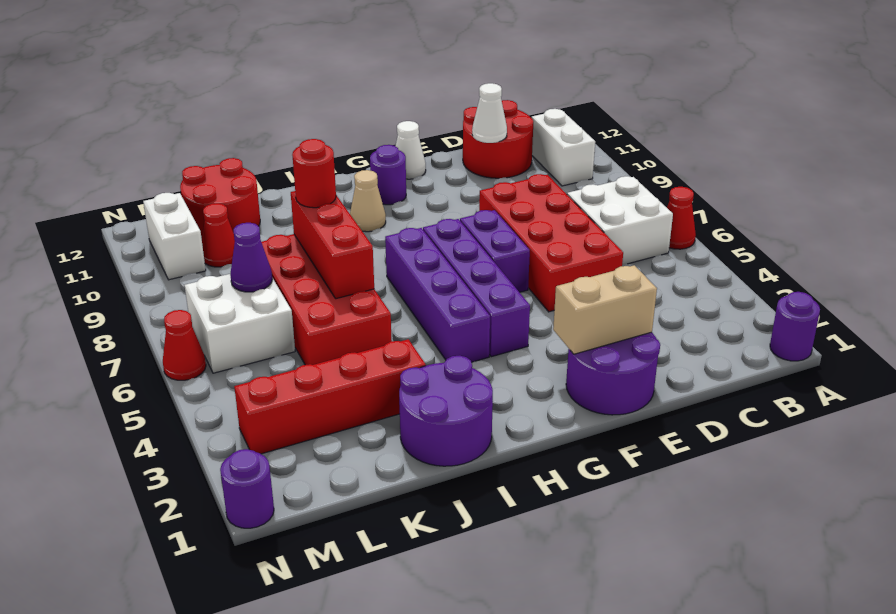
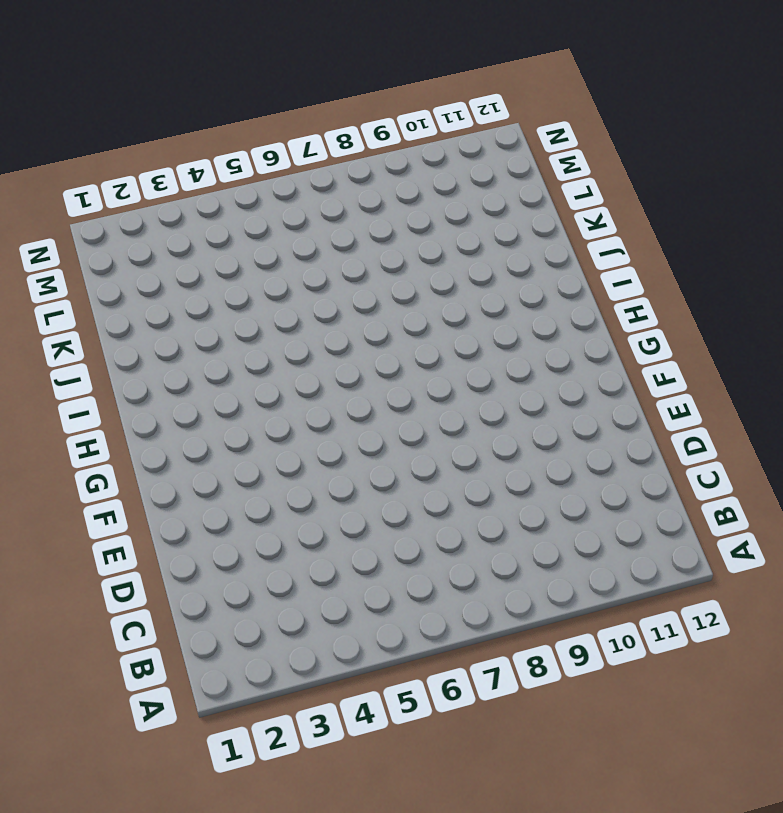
none -> purple 1x1 round brick [770,292,820,361]
none -> red 1x1 cone [667,187,696,249]
none -> white 2x2 brick [567,176,673,265]

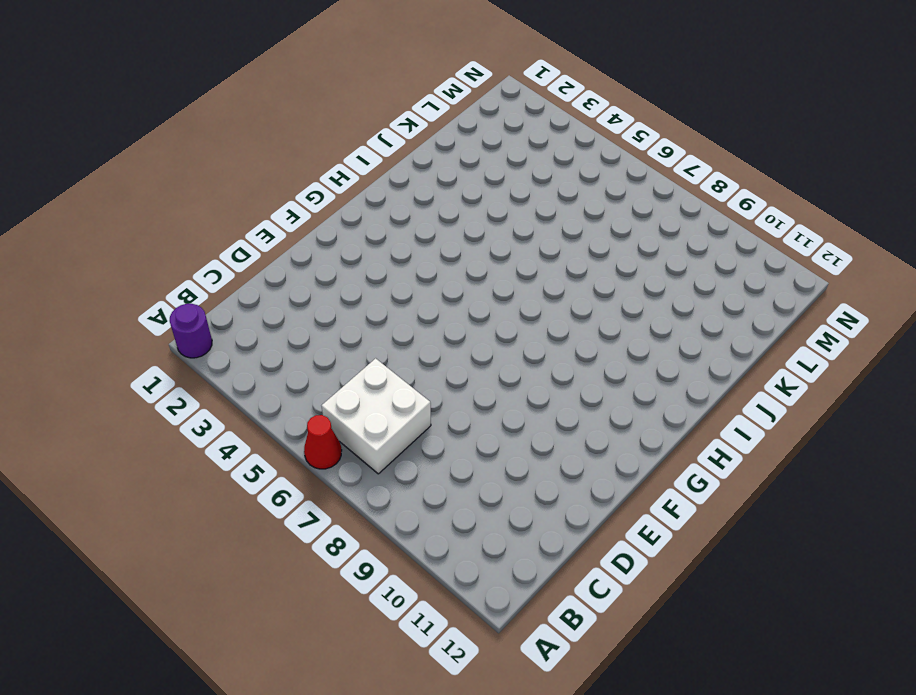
none -> white 1x2 brick [532,109,595,186]
none -> red 2x2 round brick [463,100,533,178]
none -> red 2x4 brick [479,174,623,312]

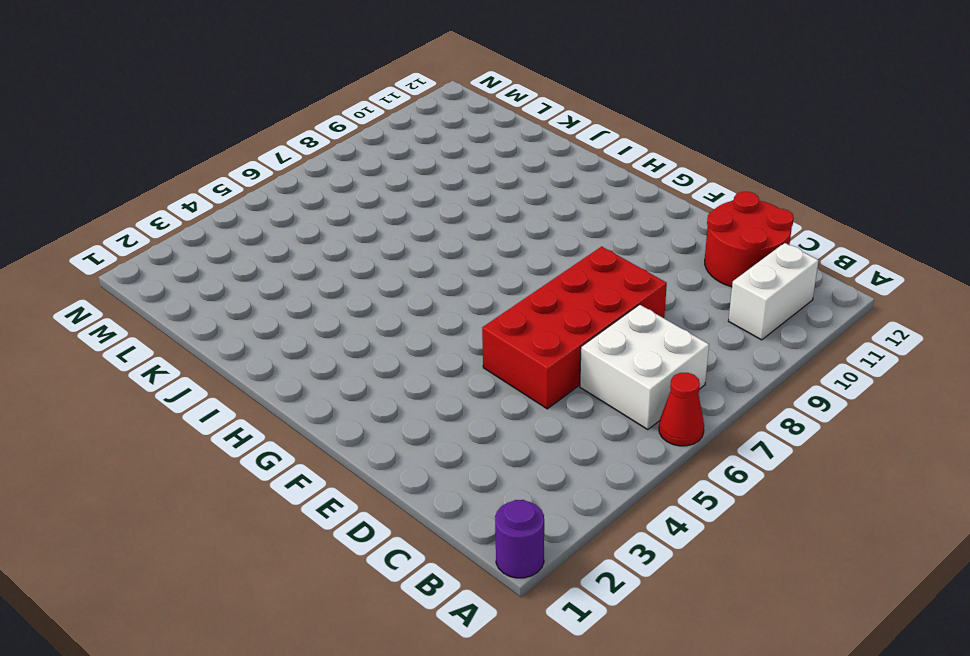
none -> purple 2x2 round brick [566,332,660,415]
none -> purple 1x2 brick [460,210,530,292]
none -> white 1x1 cone [396,121,426,179]

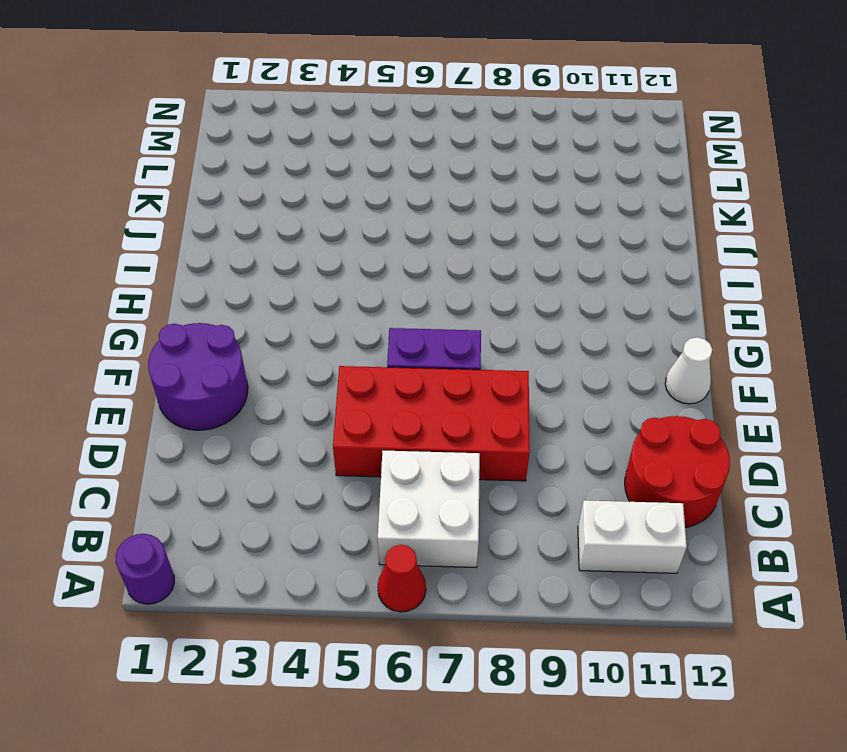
none -> purple 1x4 brick [423,219,530,357]
none -> purple 1x1 round brick [370,145,406,205]
none -> purple 1x4 brick [385,228,490,362]

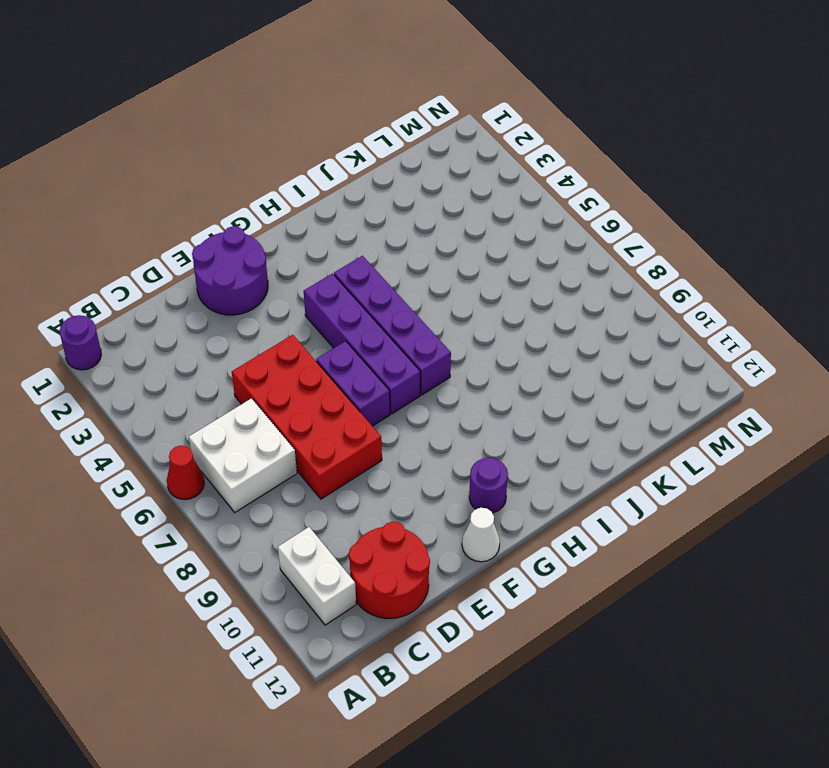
none -> tan 1x1 cone [350,170,386,232]
none -> purple 2x2 round brick [399,356,493,466]
none -> red 1x4 brick [234,339,426,454]

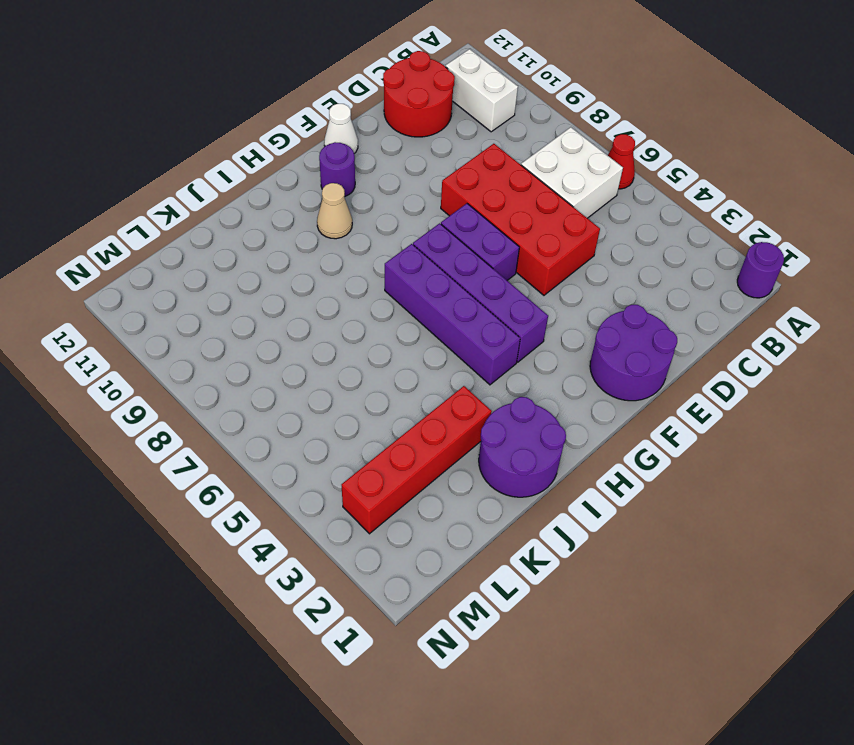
none -> red 2x4 brick [261,234,392,365]
none -> red 2x2 round brick [180,158,260,238]
none -> white 2x2 brick [185,274,295,373]

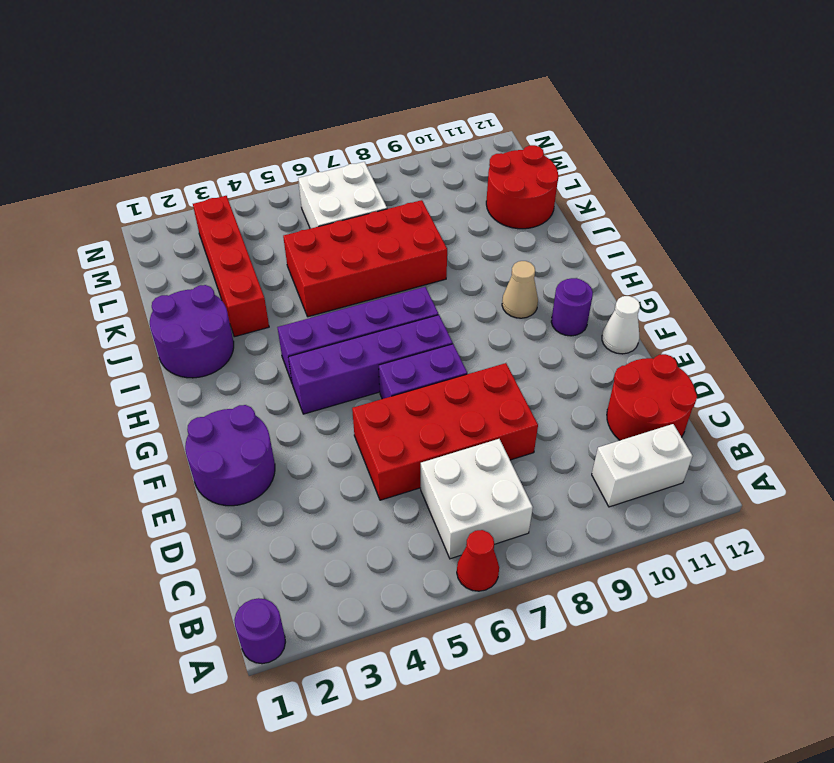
none -> red 1x1 cone [202,203,235,267]
none -> white 1x2 brick [143,193,206,280]
none -> purple 1x1 round brick [220,449,274,528]

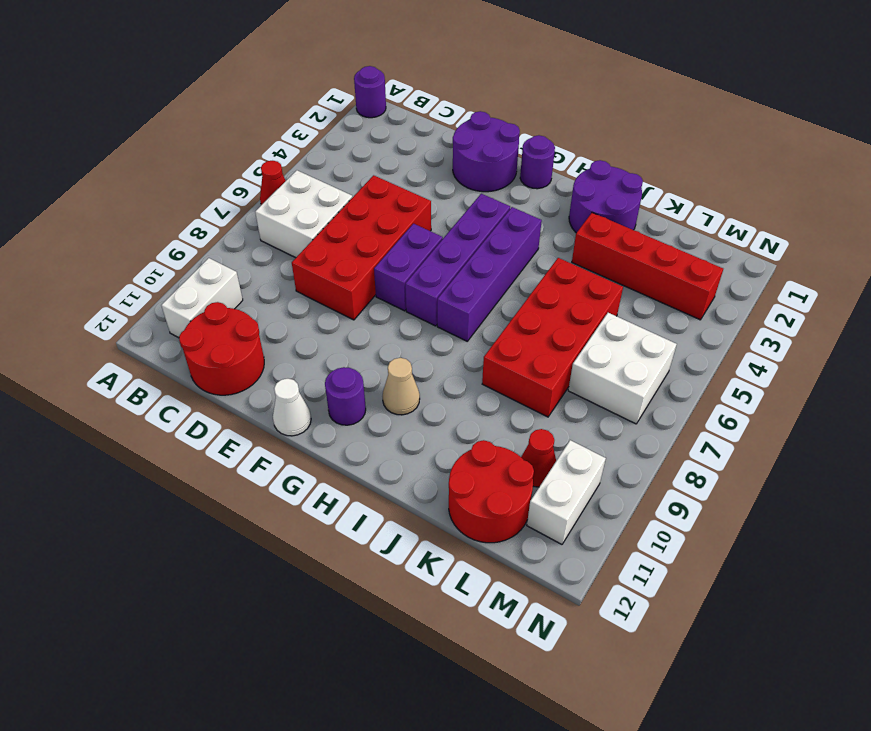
purple 1x1 round brick [520,135,555,189] -> purple 1x1 round brick moved to [220,449,274,528]
none -> red 1x1 cone [163,310,206,380]
none -> white 1x1 cone [472,83,507,143]
none -> tan 1x2 brick [553,265,657,354]

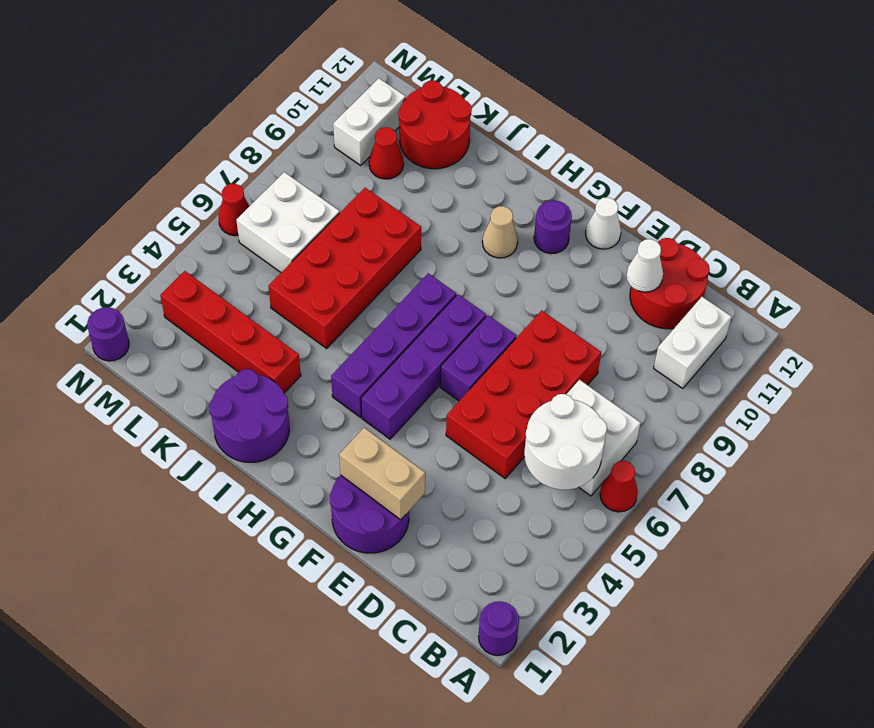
white 2x2 round brick [524,394,607,490] -> none
none -> red 1x3 brick [291,191,374,299]
none -> purple 1x1 cone [230,223,272,292]
none -> red 1x1 round brick [292,139,336,208]

